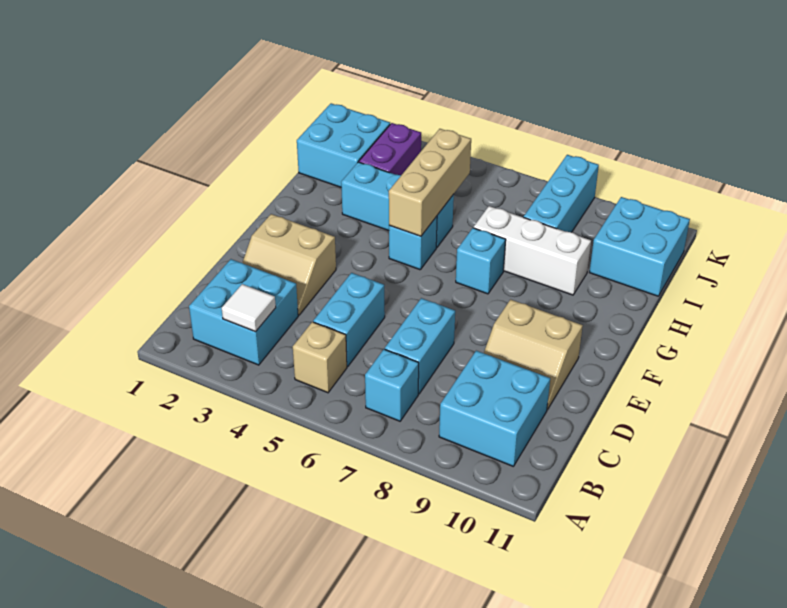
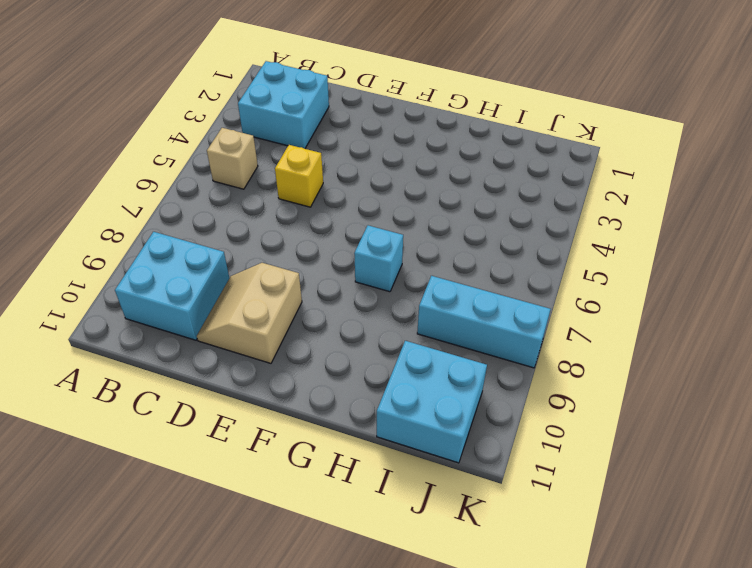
yellow 1x1 brick [275,145,323,207] -> cyan 1x2 brick [313,273,385,366]
none -> cyan 1x1 brick [365,349,419,421]
none -> cyan 1x2 brick [385,298,455,394]
none -> tan 2x2 slope [242,214,336,315]

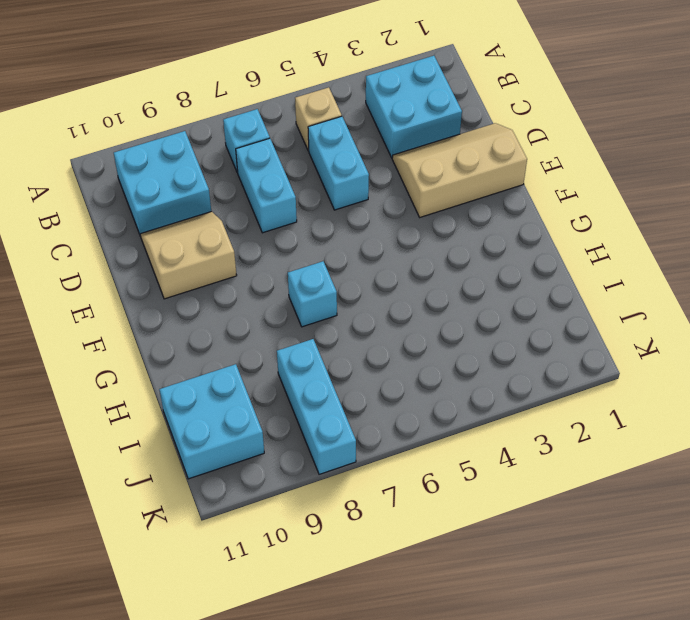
tan 2x3 slope [392,123,527,217] -> tan 2x2 slope [242,214,336,315]
none -> cyan 1x1 brick [389,216,437,270]
none -> cyan 1x3 brick [341,162,454,247]
none -> white 1x3 brick [474,206,591,295]

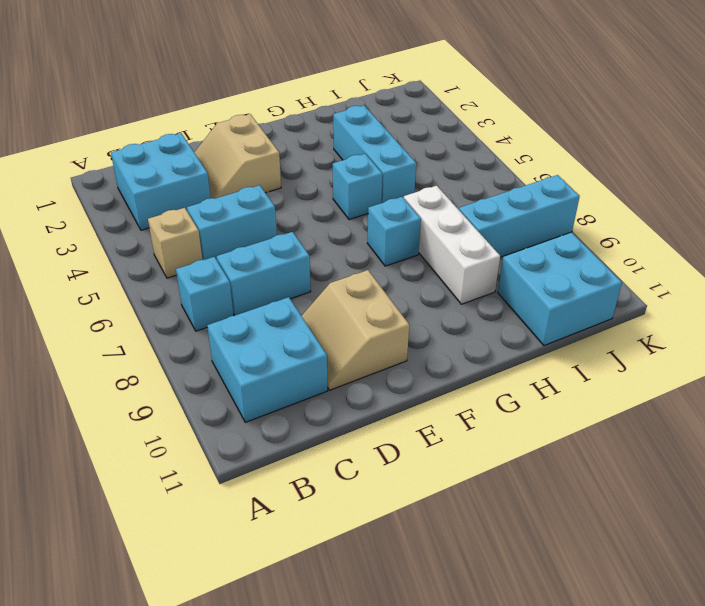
none -> cyan 2x2 brick [297,103,390,187]
none -> purple 1x2 brick [359,123,421,175]
none -> white 1x1 tile [222,284,276,332]

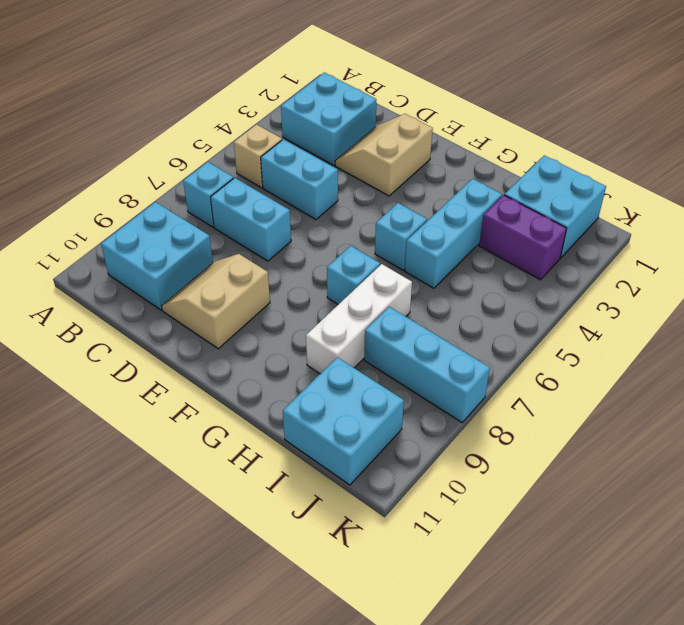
none -> white 1x1 tile [222,284,276,332]
none -> tan 1x3 brick [389,129,471,236]

